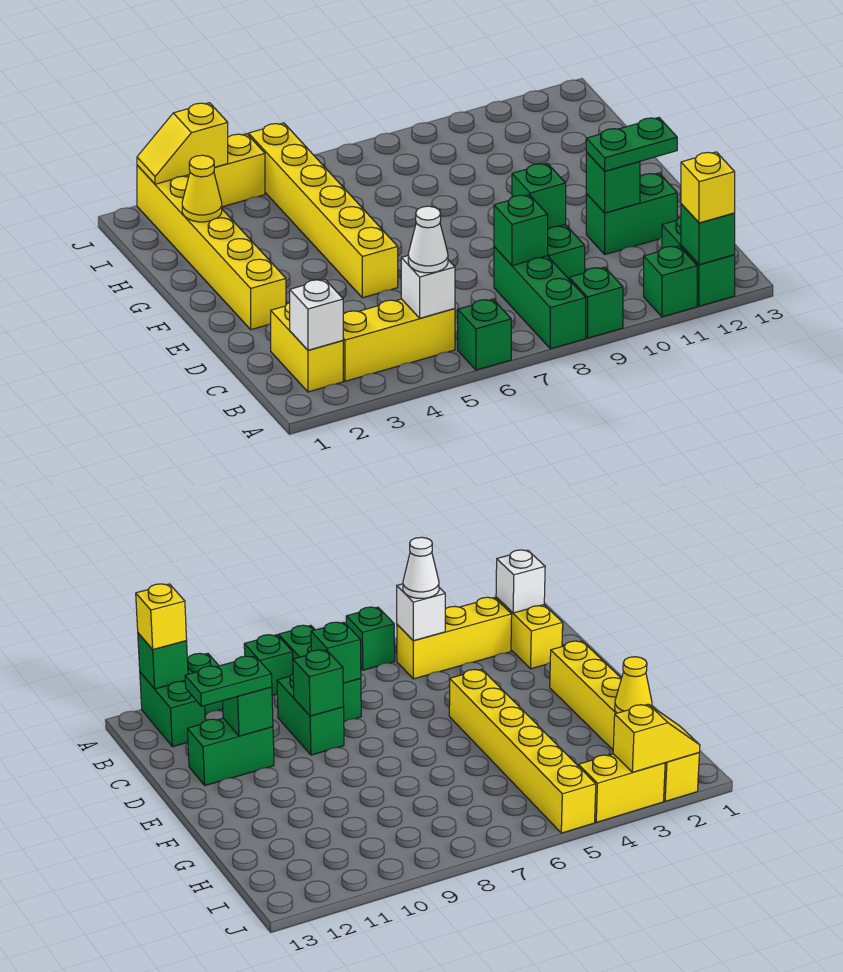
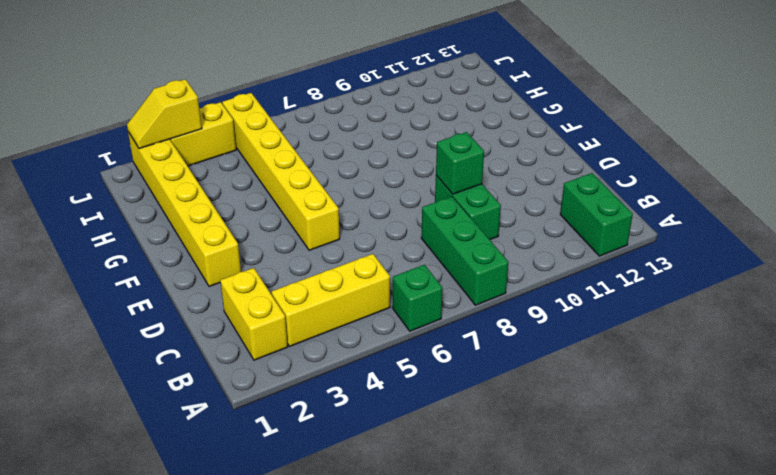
none -> green 1x1 brick [569,267,623,338]
none -> green 1x1 brick [644,246,697,317]
none -> green 1x2 brick [586,173,677,254]

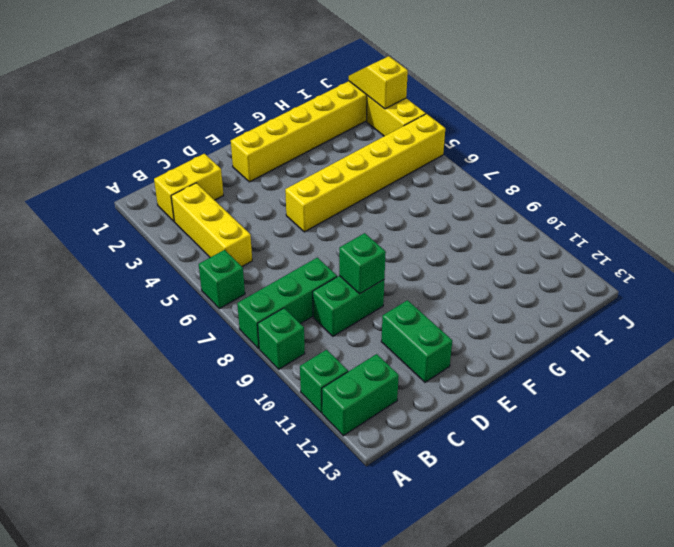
none -> green 1x1 brick [681,204,735,265]
none -> white 1x1 brick [290,279,343,350]
none -> white 1x1 brick [401,256,455,318]

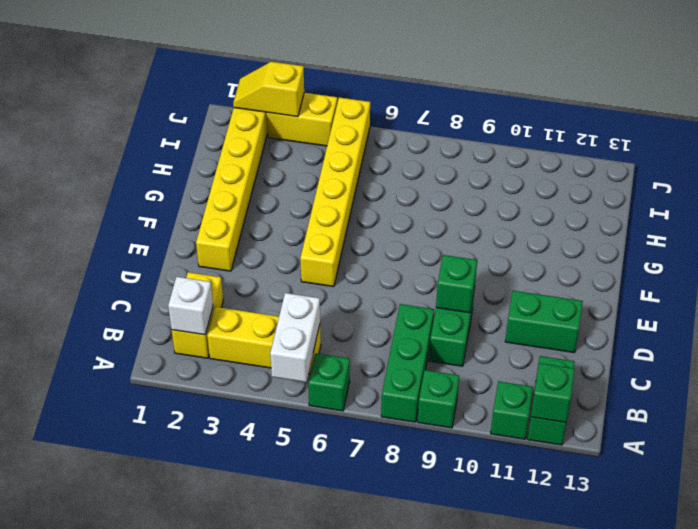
white 1x2 brick [270,293,320,382] -> white 1x1 brick [401,256,455,318]
none -> green 1x1 brick [494,195,548,266]
none -> green 1x1 brick [586,152,640,213]
none -> yellow 1x1 cone [182,155,222,222]

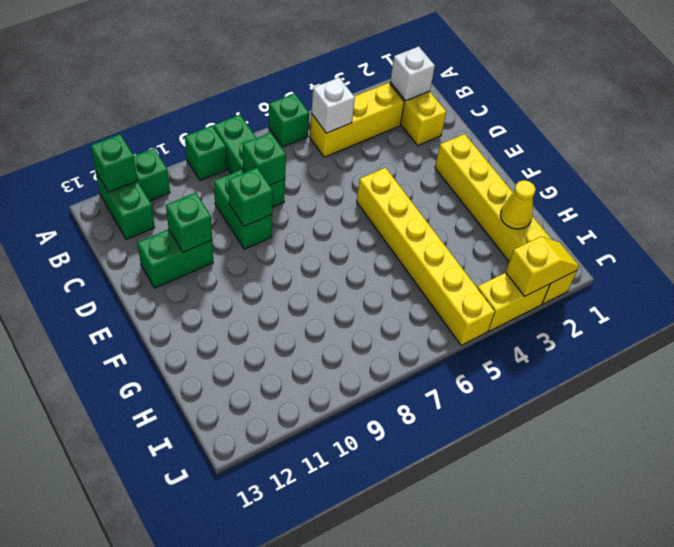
none -> yellow 1x1 brick [681,152,735,223]
none -> white 1x1 cone [408,206,448,273]
none -> green 1x2 plate [586,118,677,171]

